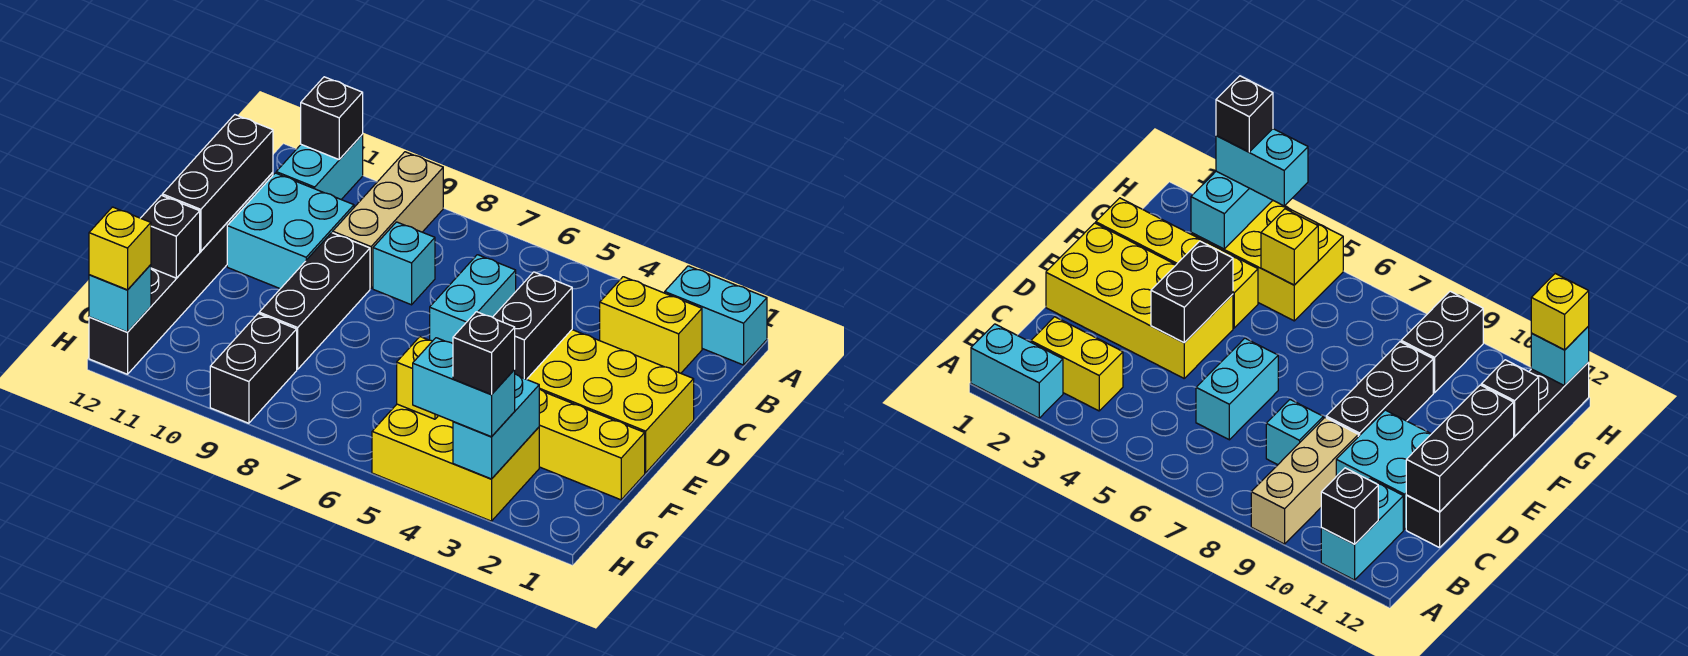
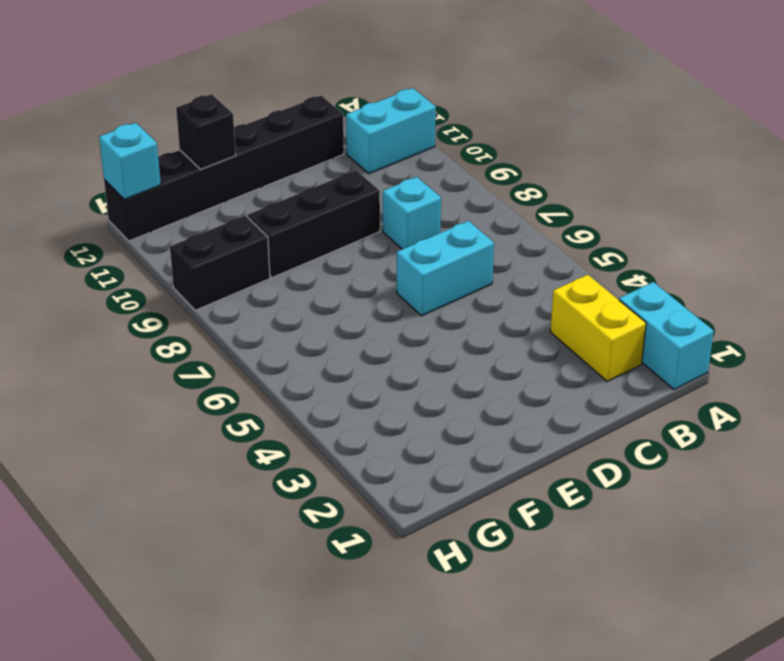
none -> tan 1x3 brick [333,152,443,288]
none -> cyan 2x2 brick [227,173,354,289]
none -> yellow 2x4 brick [527,330,694,473]

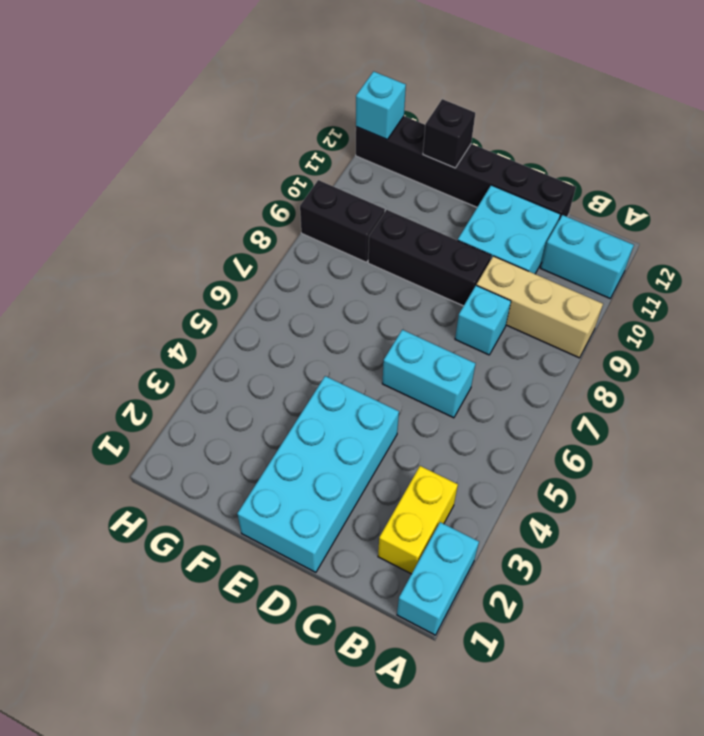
cyan 2x4 brick [237,376,399,572] -> yellow 2x4 brick [527,330,694,473]
none -> yellow 1x4 brick [539,389,645,500]
none -> yellow 2x3 brick [372,404,539,521]
none -> black 1x1 brick [301,77,363,159]

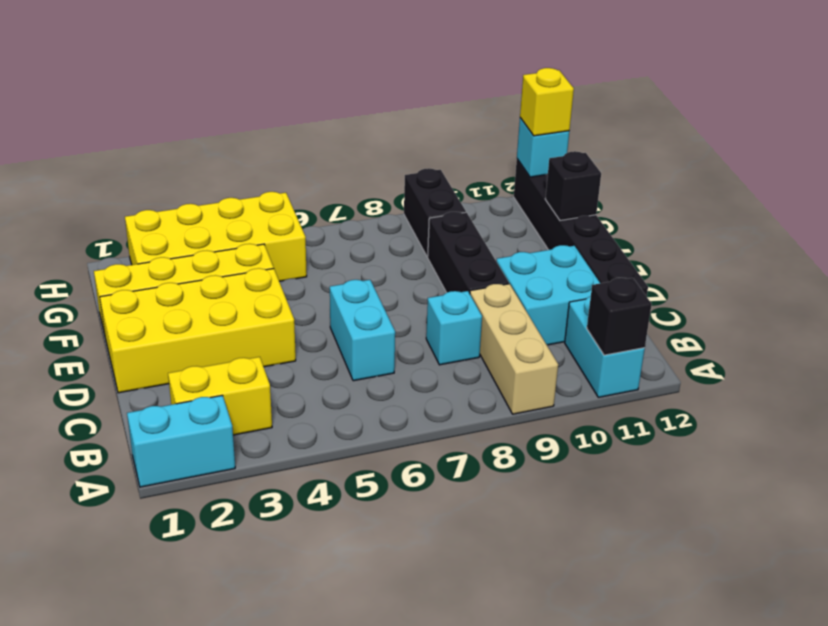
yellow 2x4 brick [125,192,307,281] -> yellow 2x3 brick [372,404,539,521]
none -> black 1x3 brick [162,115,273,251]
none -> black 1x2 brick [493,272,572,379]
none -> cyan 1x2 brick [453,374,539,479]

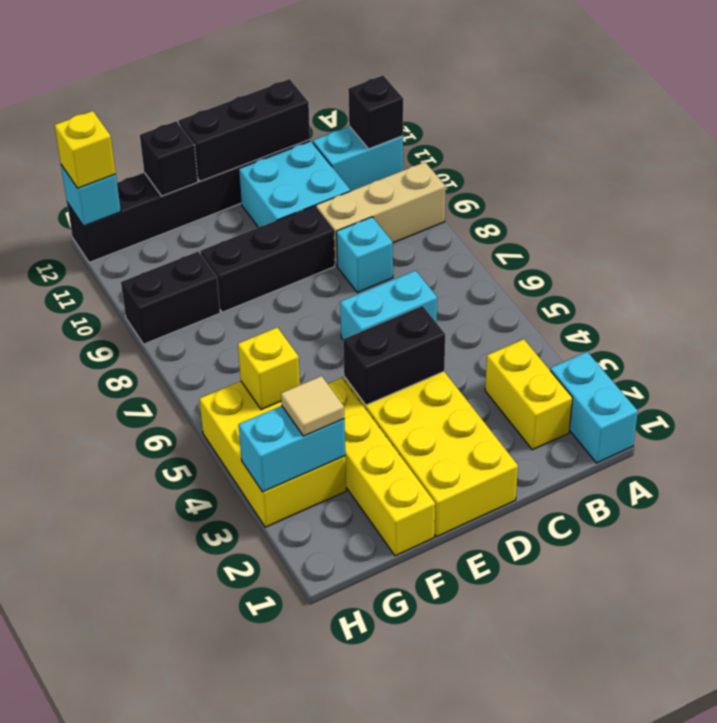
tan 1x1 tile [281,376,344,436] -> none
none -> cyan 1x2 brick [413,338,515,437]
none -> black 1x1 brick [453,312,515,394]

